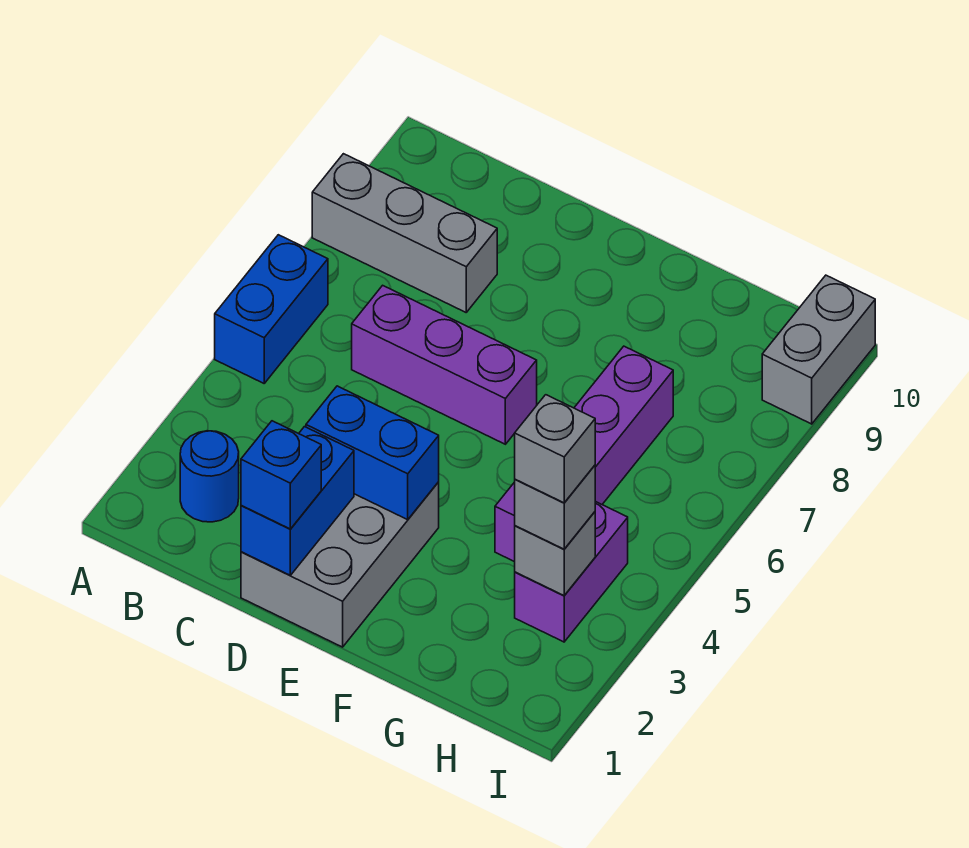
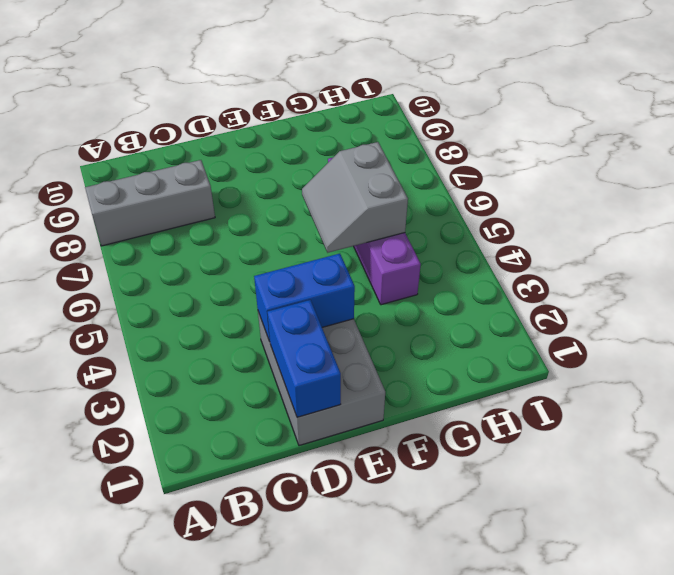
grey 2x2 slope [302,142,408,253] -> none
none -> blue 1x2 brick [215,235,328,383]
none -> blue 1x1 round brick [180,431,239,522]
none -> purple 1x3 brick [352,285,537,444]

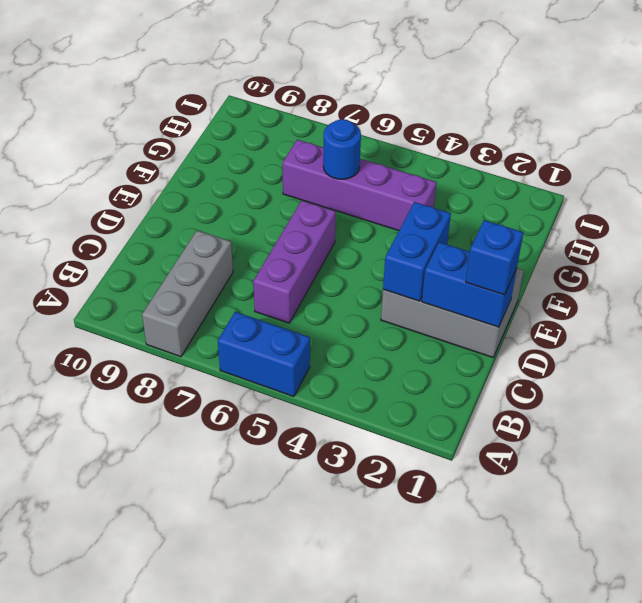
blue 1x1 round brick [323,119,361,179] -> blue 1x1 round brick moved to [180,431,239,522]
none -> purple 1x2 brick [515,501,628,642]
none -> grey 1x2 brick [762,275,875,424]
none -> grey 1x1 brick [515,512,595,595]

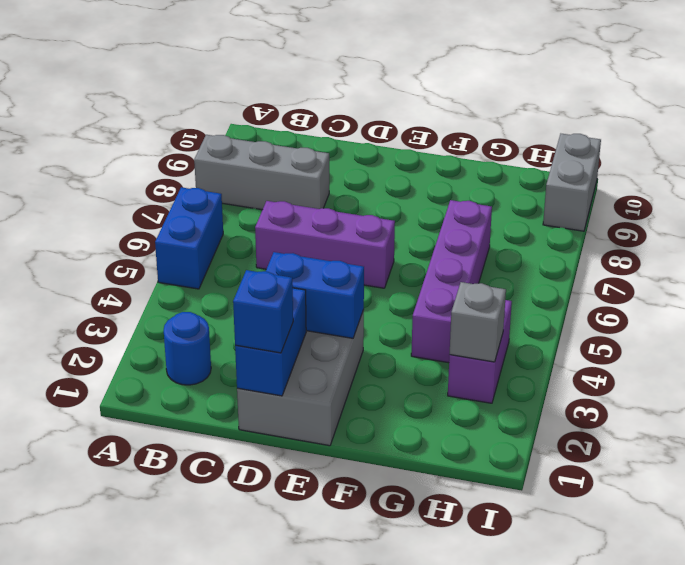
none -> grey 1x1 brick [515,465,595,549]
none -> grey 1x1 brick [515,395,595,503]

